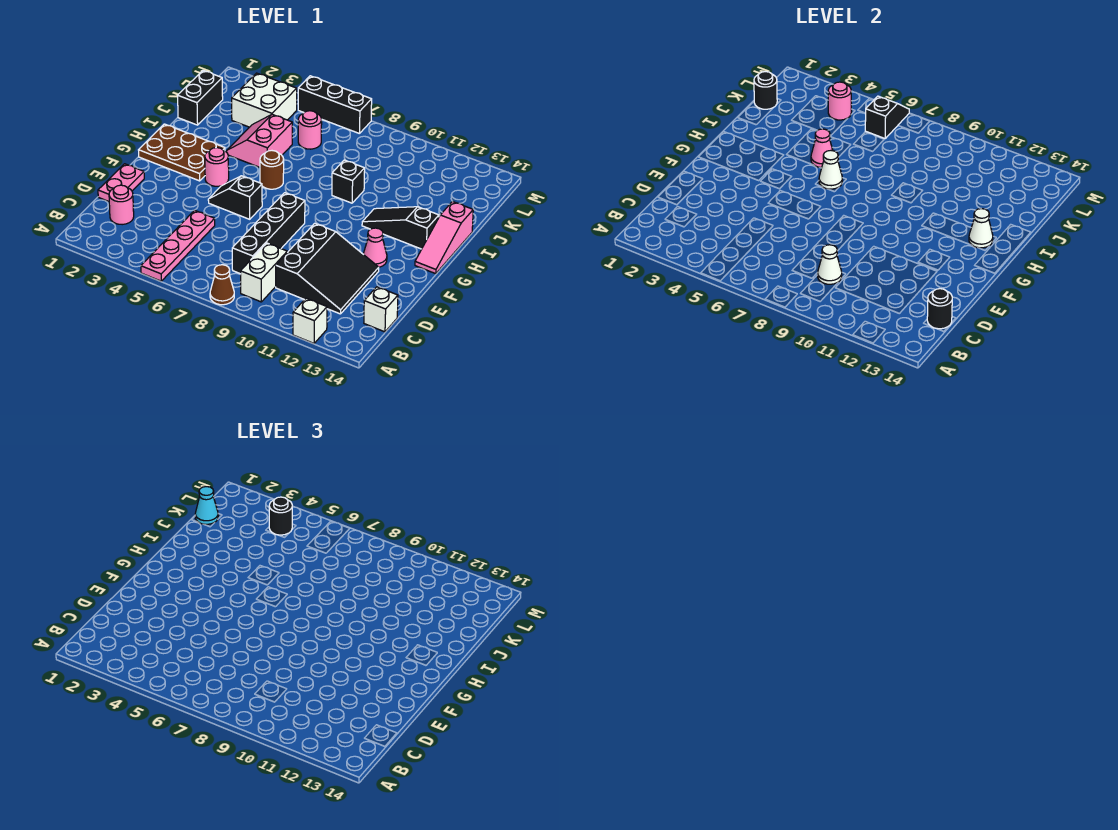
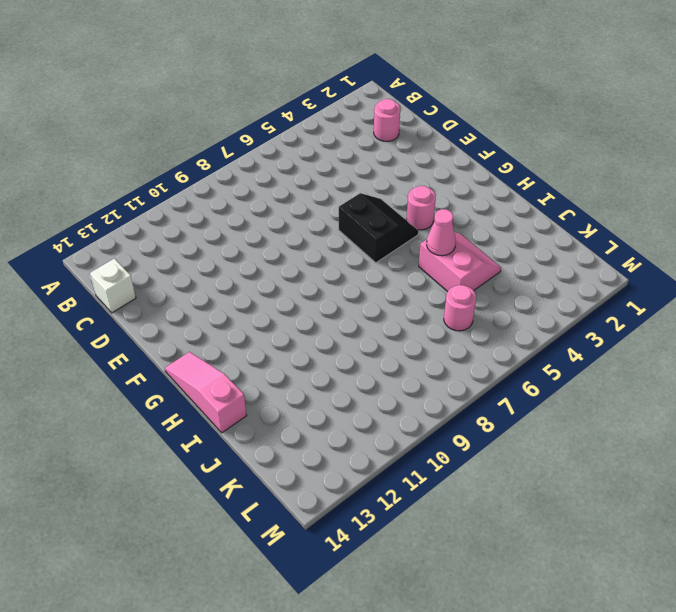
black 2x2 slope [339,193,418,263] -> black 1x2 slope [208,176,262,219]
none -> pink 1x4 plate [141,210,215,281]
none -> brown 1x1 cone [210,265,234,305]
none -> white 1x1 brick [293,298,327,343]
none -> white 1x2 brick [241,243,287,302]

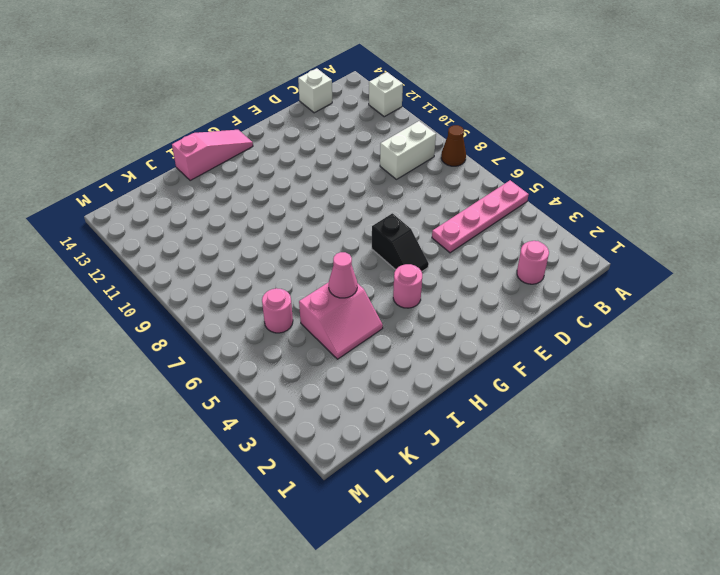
none -> black 1x4 brick [232,193,305,274]
none -> black 3x3 slope [276,223,379,314]
none -> pink 1x2 plate [98,164,144,201]
none -> pink 1x1 cone [363,228,387,267]

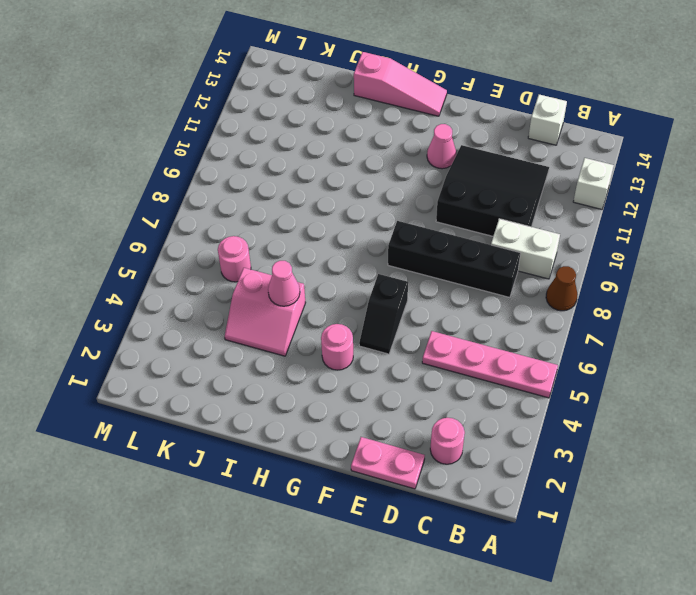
none -> brown 2x3 plate [139,124,225,181]
none -> brown 1x1 round brick [260,151,284,189]
none -> black 1x3 slope [362,207,439,249]
none -> black 1x1 brick [332,160,365,203]

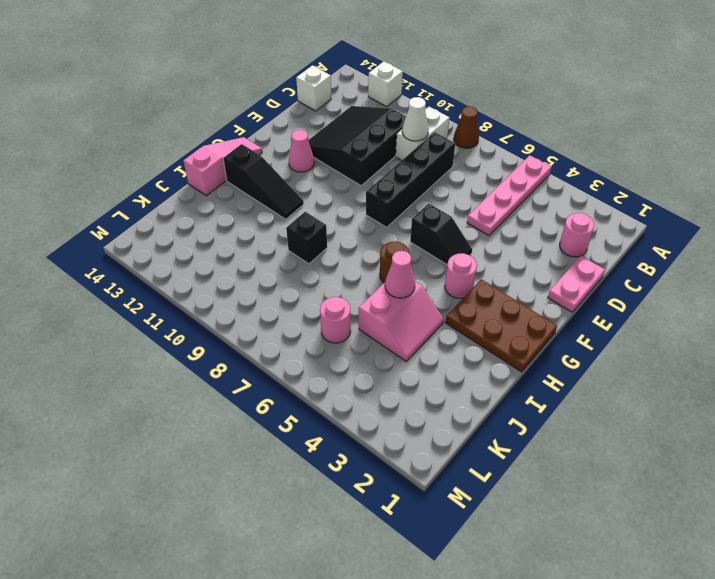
none -> black 1x2 brick [178,71,223,125]
none -> white 2x2 brick [232,73,297,127]
none -> black 1x3 brick [298,76,372,134]
none -> black 1x1 round brick [927,289,952,329]

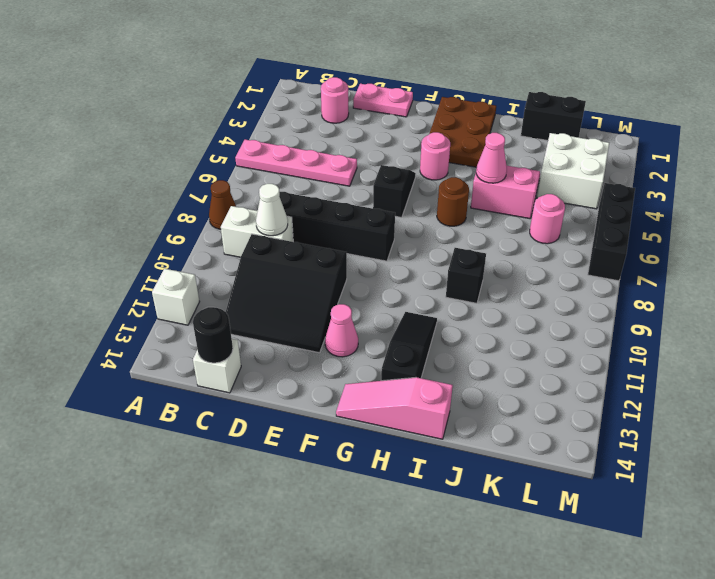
none -> white 1x1 cone [819,151,842,189]
none -> white 1x1 cone [969,209,993,248]
none -> black 1x1 round brick [754,72,777,109]
none -> pink 1x1 round brick [828,82,851,120]

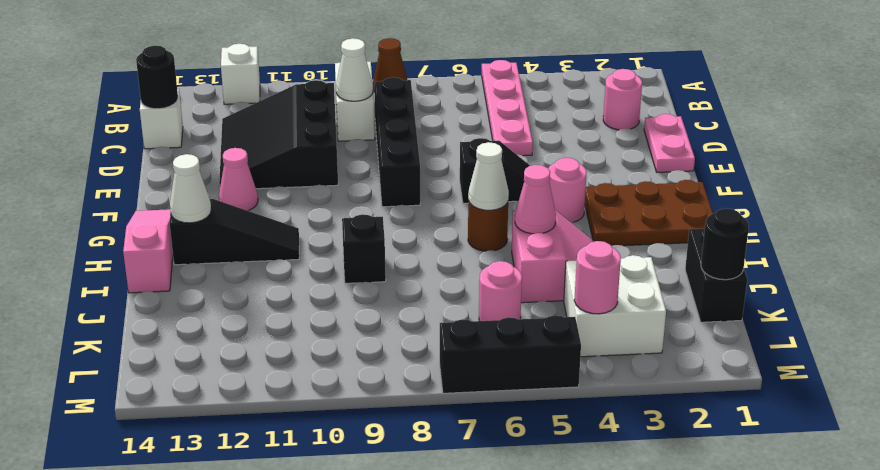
none -> black 1x2 slope [865,96,909,138]
none -> cyan 1x1 cone [195,487,218,525]
none -> black 1x1 round brick [269,497,292,535]

